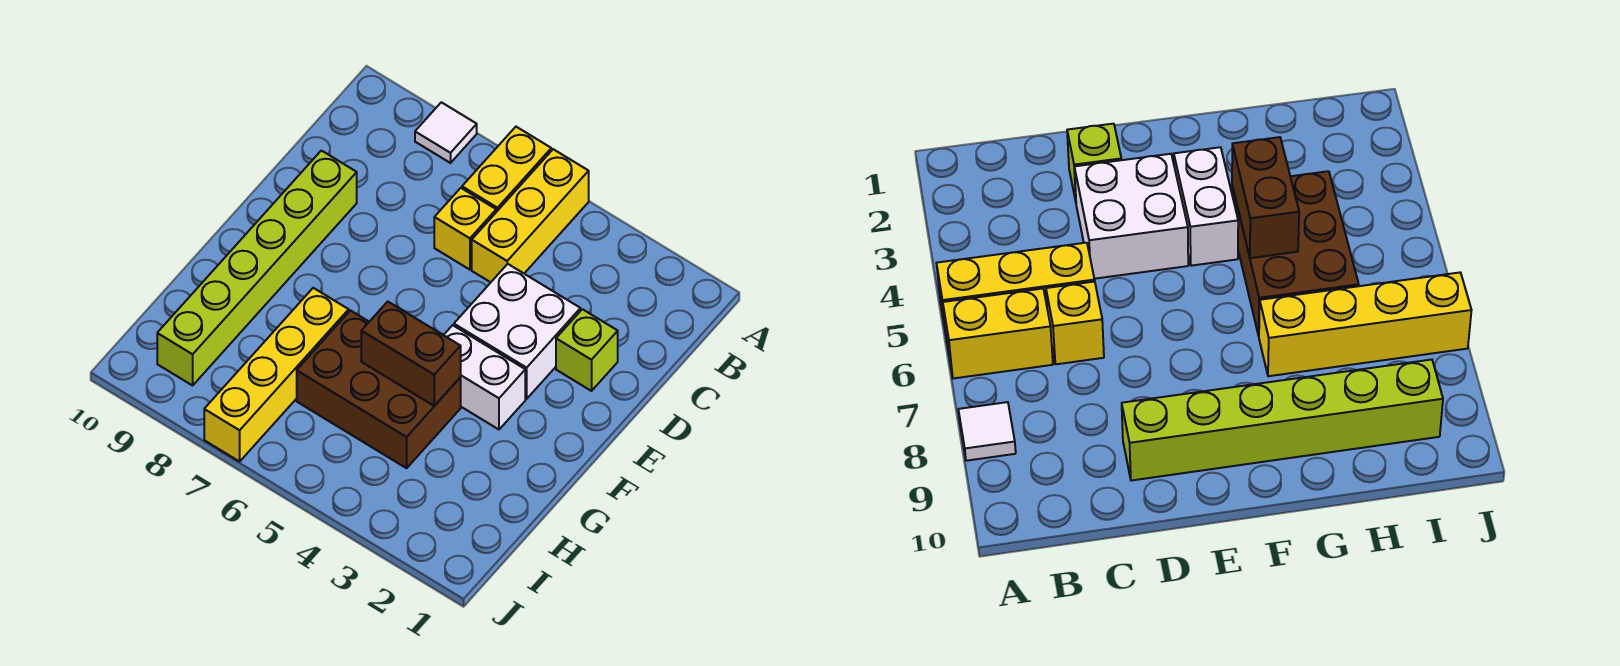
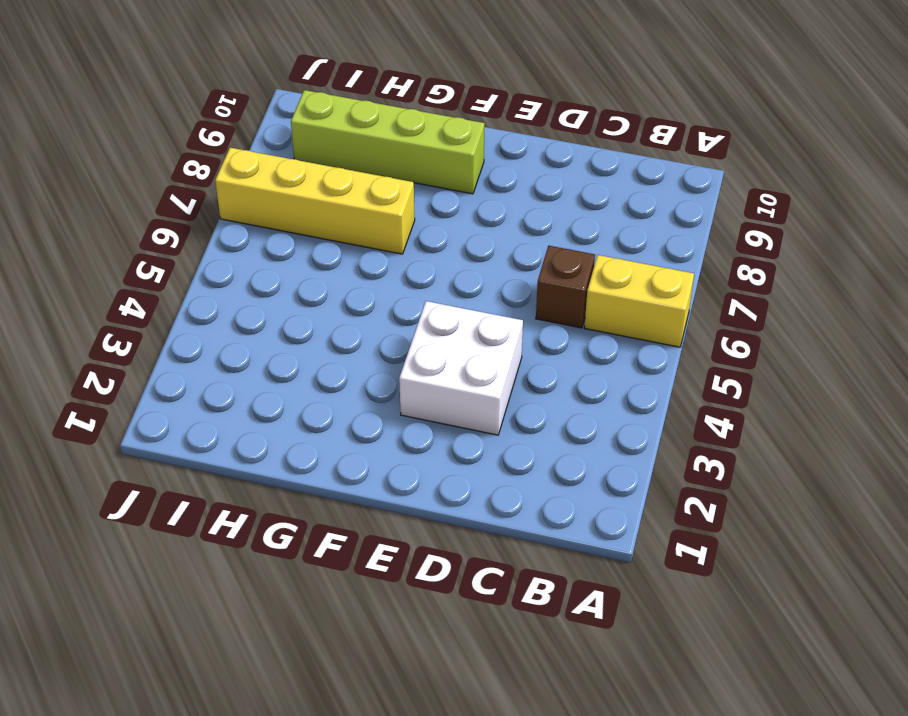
brown 1x1 brick [536,246,595,328] -> yellow 1x1 brick [434,188,496,270]
lime 1x4 brick [291,90,485,194] -> lime 1x6 brick [157,151,357,385]
none -> yellow 1x3 brick [472,149,589,282]
none -> white 1x1 tile [415,102,477,163]

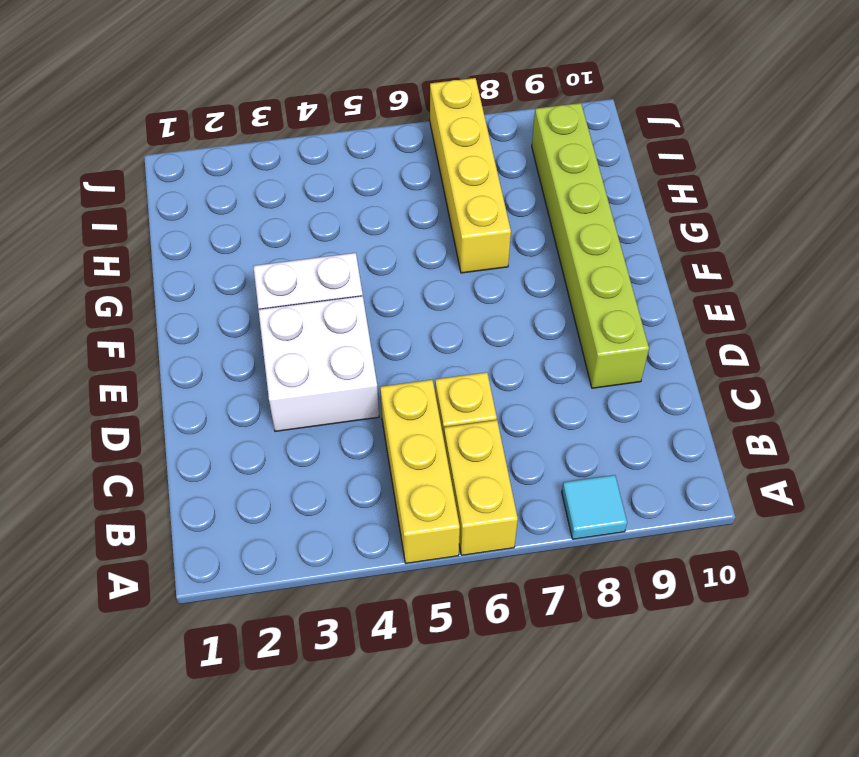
cyan 1x1 tile [562,475,627,539] -> white 1x1 tile [415,102,477,163]
none -> lime 1x1 brick [556,309,618,391]
none -> brown 2x3 brick [297,311,461,468]

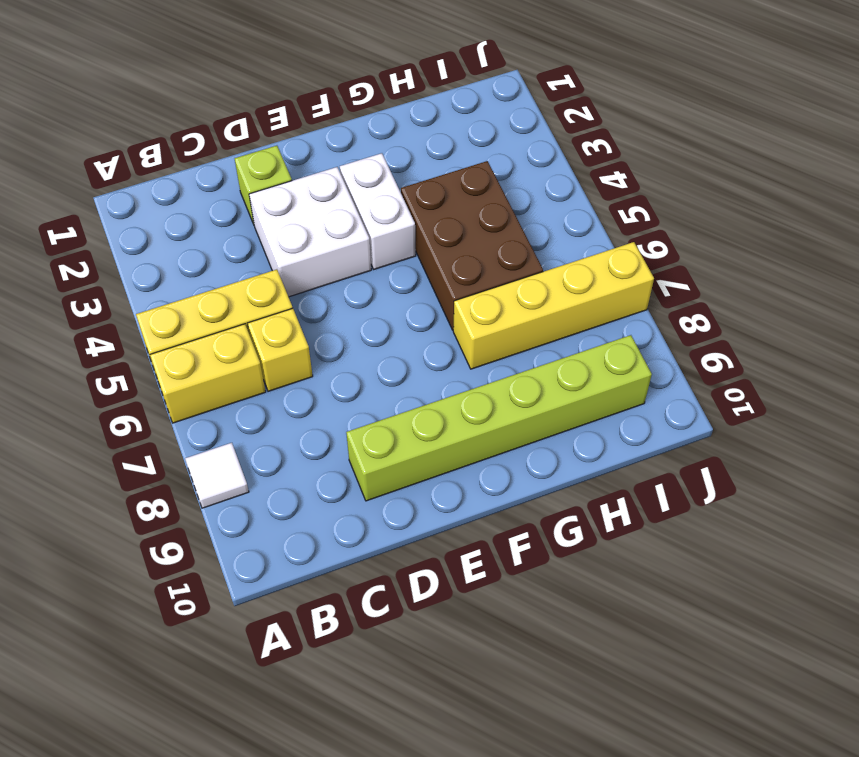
none -> brown 1x2 brick [361,302,461,406]

